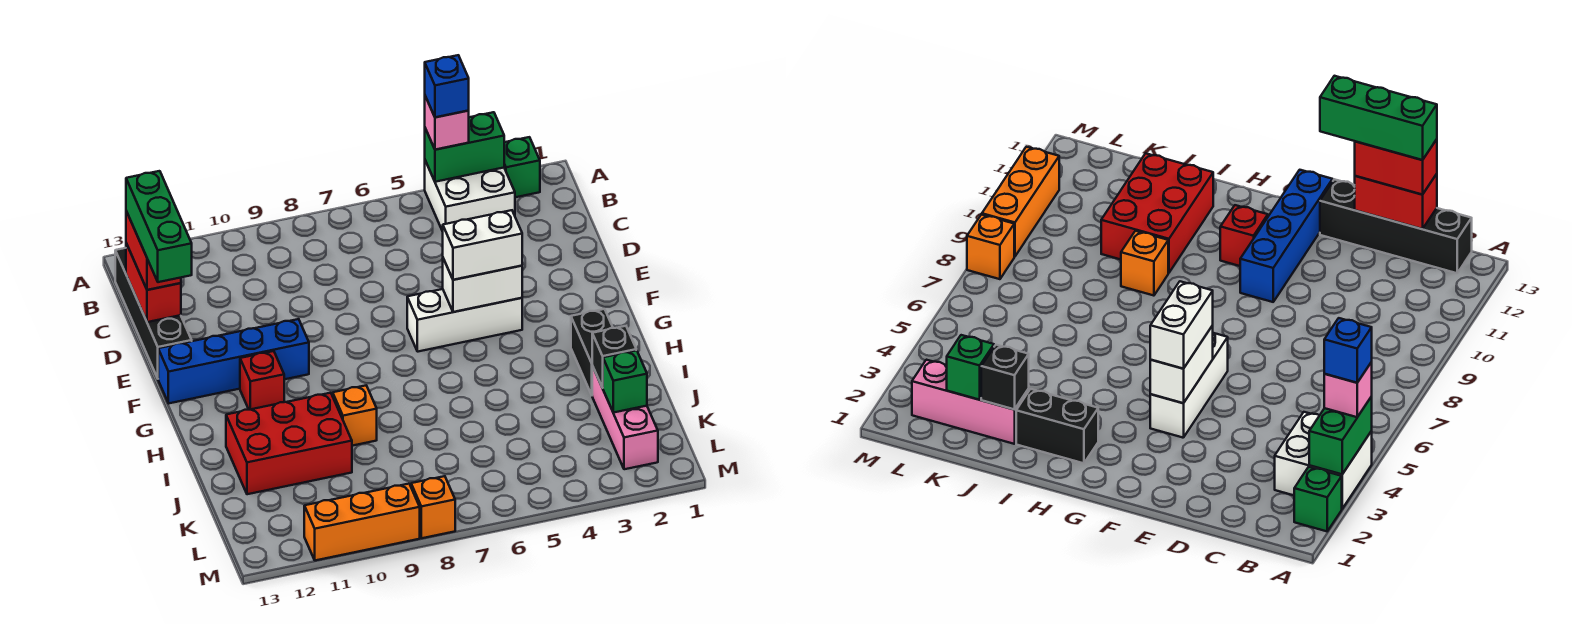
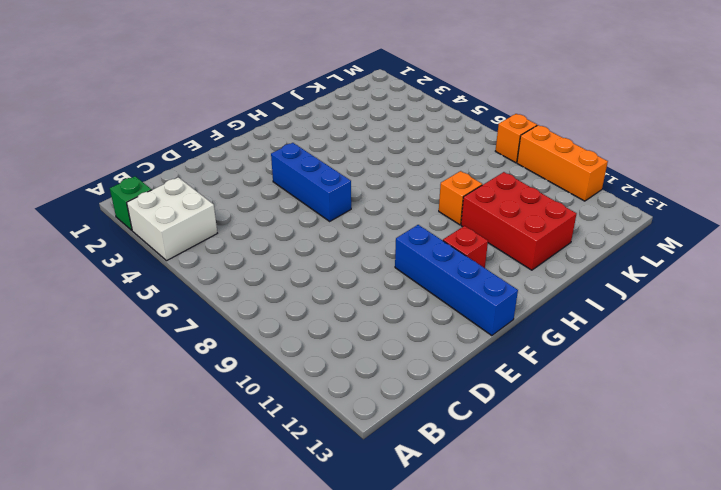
blue 1x3 brick [271,143,351,221] -> white 1x3 brick [407,289,522,352]
none -> black 1x4 brick [115,248,192,378]
none -> black 1x2 brick [571,309,613,395]
none -> pink 1x3 brick [592,366,658,469]

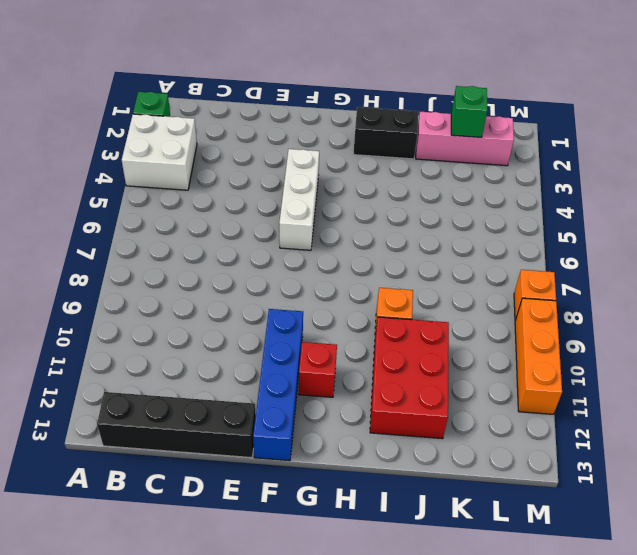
none -> green 1x2 brick [425,112,504,182]
none -> red 1x2 brick [126,243,181,322]
none -> white 1x2 brick [443,259,522,312]

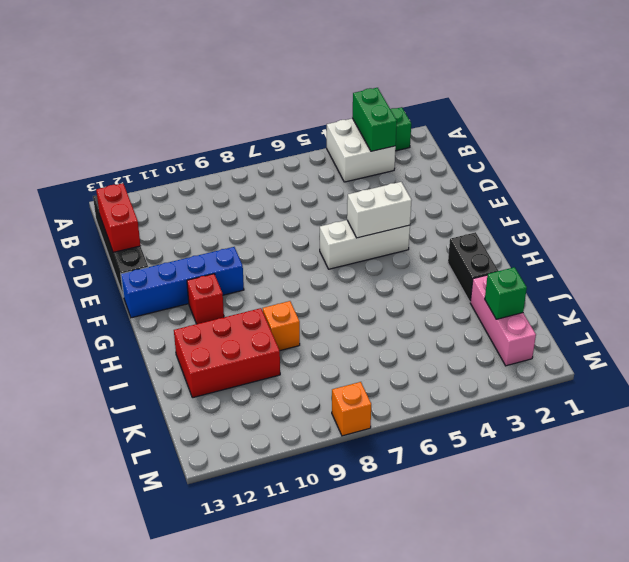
green 1x2 brick [352,88,397,151] -> green 1x2 brick turned to [425,112,504,182]
none -> orange 1x3 brick [304,484,420,561]
none -> black 1x1 brick [592,326,636,388]
none -> pink 1x1 brick [425,96,469,150]

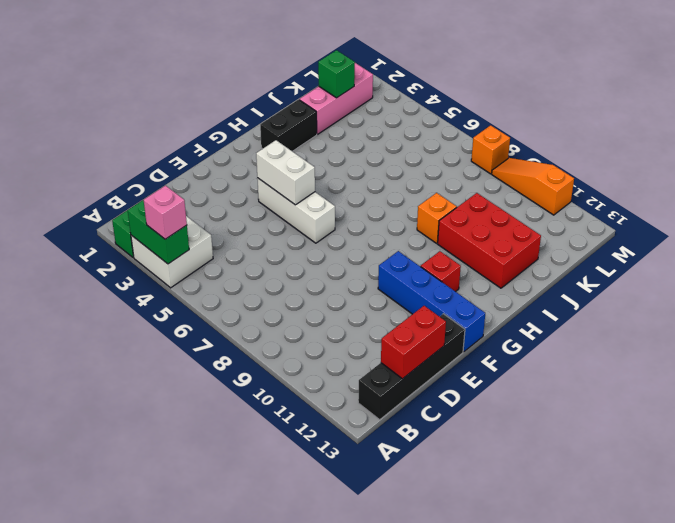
orange 1x3 slope [492,158,574,215] -> orange 1x3 brick [304,484,420,561]
none -> black 1x1 brick [592,326,636,388]
none -> red 1x2 brick [126,211,181,290]
none -> white 1x2 brick [443,210,522,280]

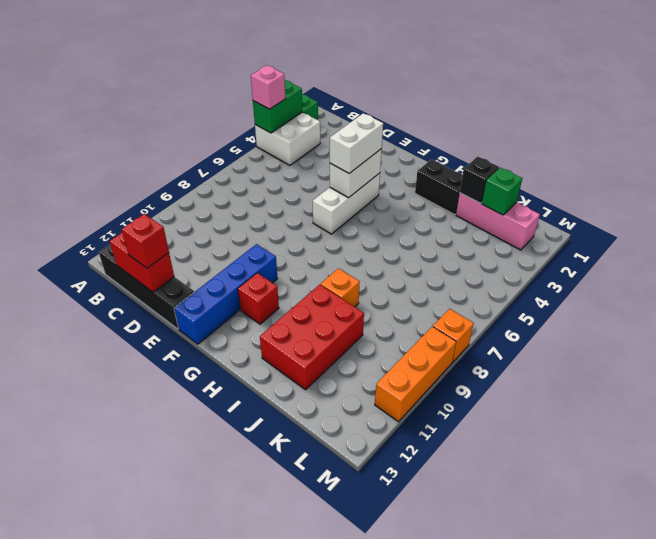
red 1x1 brick [122,214,169,268] -> red 1x2 brick [126,211,181,290]
none -> blue 1x1 brick [425,55,469,117]
none -> green 1x3 brick [126,171,192,282]

